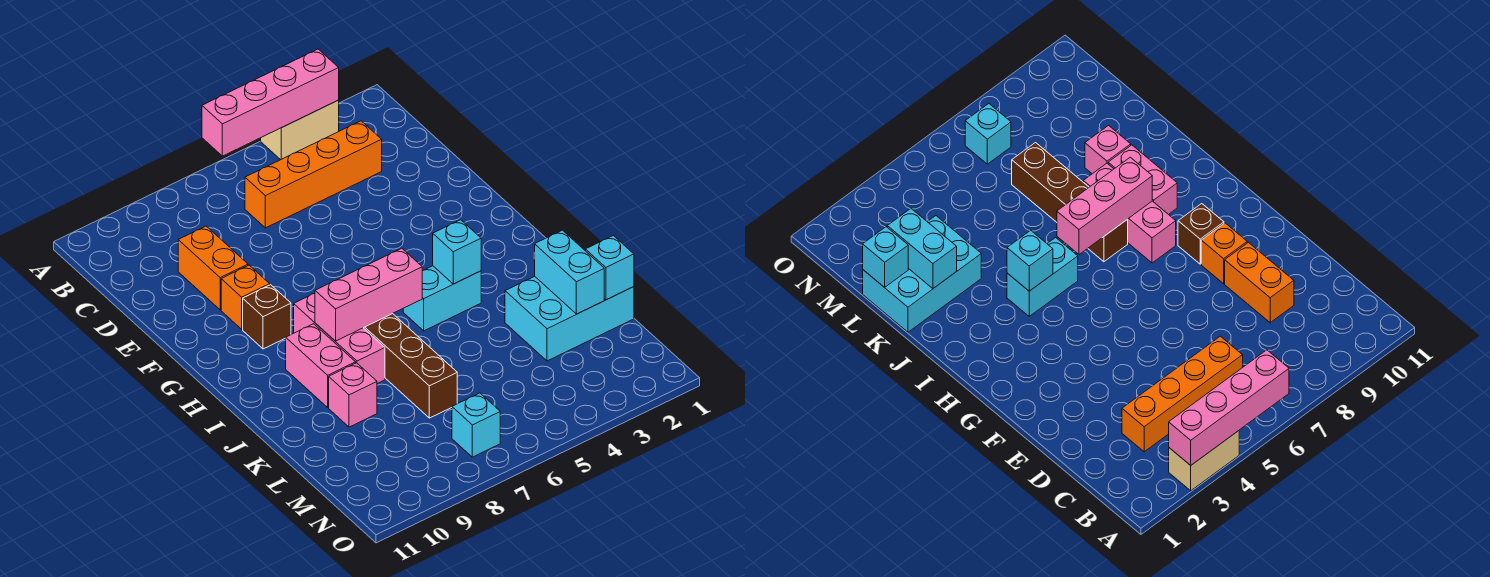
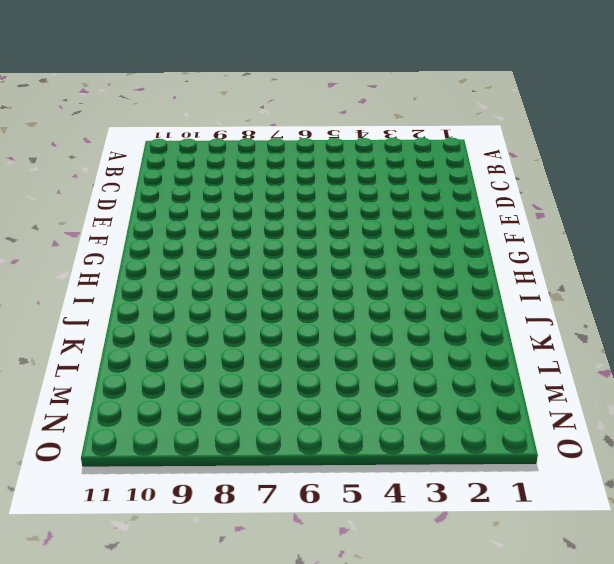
none -> tan 1x2 brick [261,100,339,160]
none -> orange 1x4 brick [245,121,382,228]
none -> orange 1x2 brick [178,226,248,310]

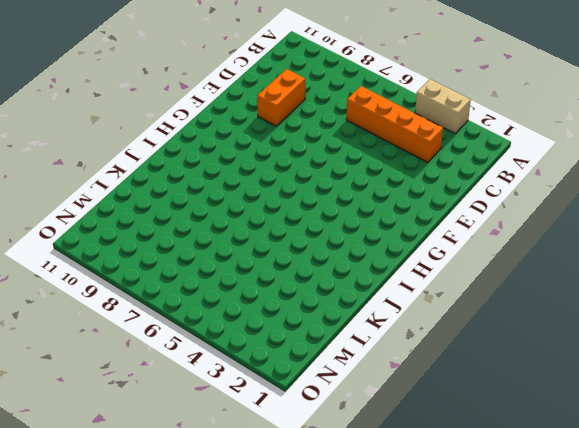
none -> orange 1x1 brick [221,265,270,329]
none -> brown 1x1 brick [243,285,291,349]
none -> pink 1x3 brick [294,293,385,384]

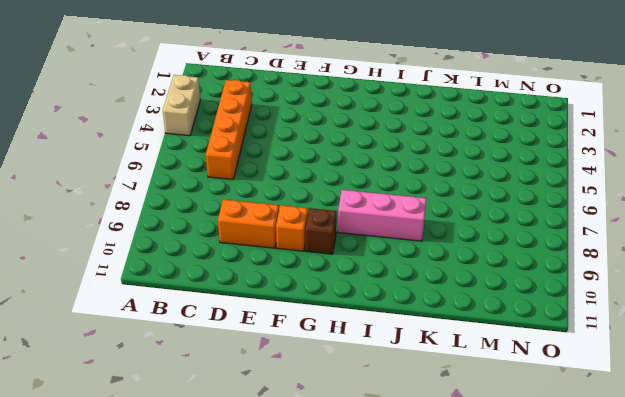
none -> cyan 1x2 brick [403,266,481,331]
none -> brown 1x4 brick [364,314,457,418]
none -> pink 1x2 brick [286,324,356,407]

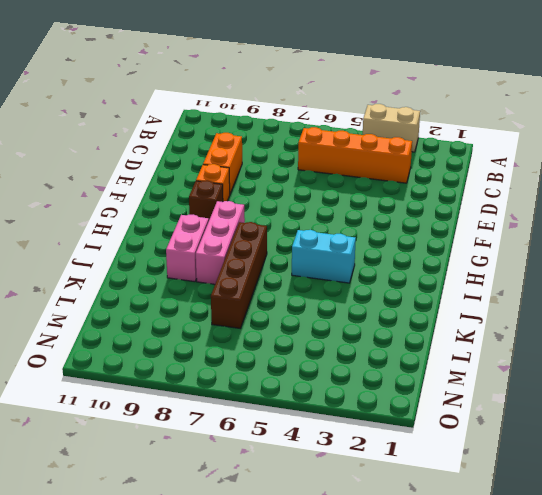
none -> cyan 2x3 brick [505,276,634,361]
none -> pink 1x1 brick [329,363,377,427]
none -> cyan 1x1 brick [452,393,500,457]

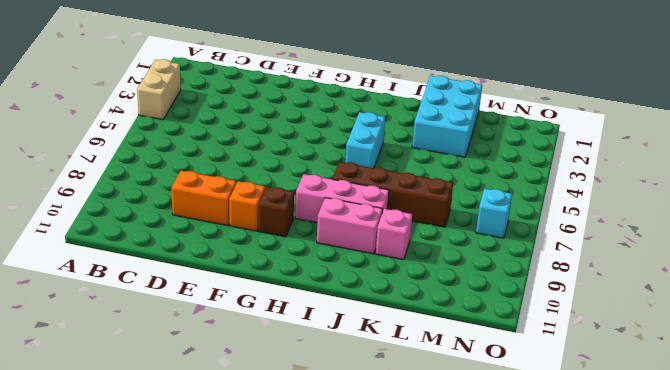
none -> orange 1x4 brick [245,121,382,228]
none -> pink 1x4 brick [202,49,339,156]
none -> cyan 1x1 brick [433,220,481,284]

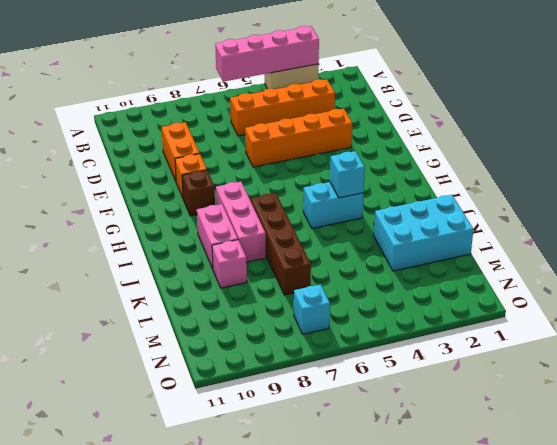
orange 1x4 brick [245,109,352,167] -> none
none -> pink 1x3 brick [315,248,422,341]
none -> cyan 1x2 brick [534,230,604,314]
none -> cyan 1x1 brick [585,236,634,300]

